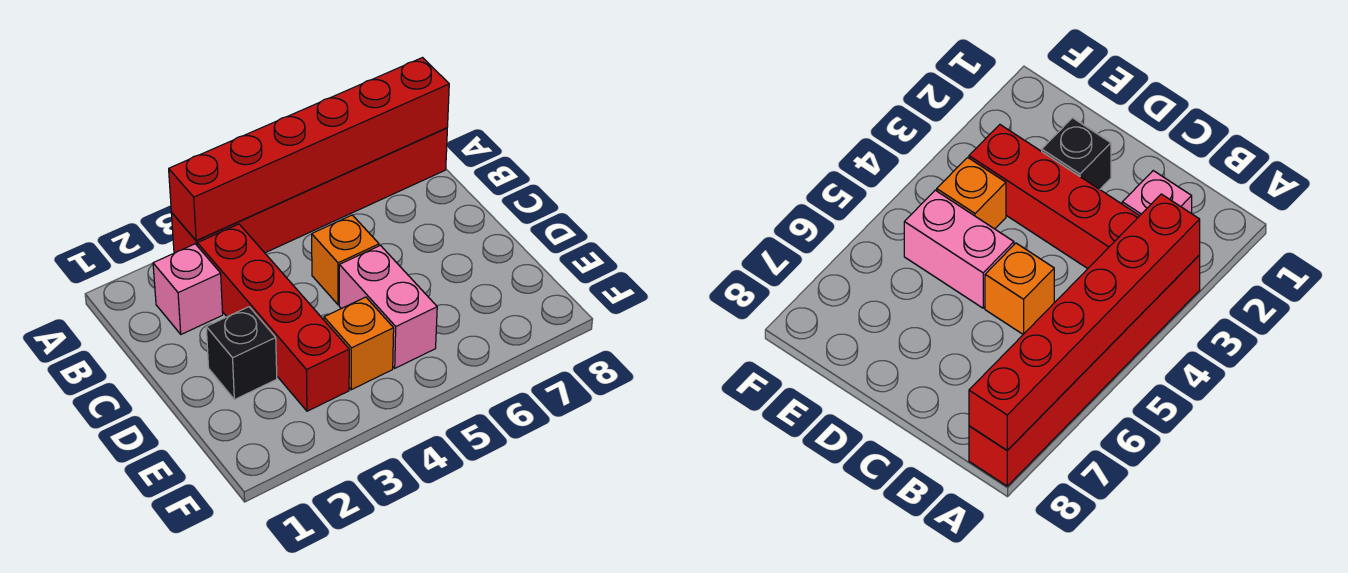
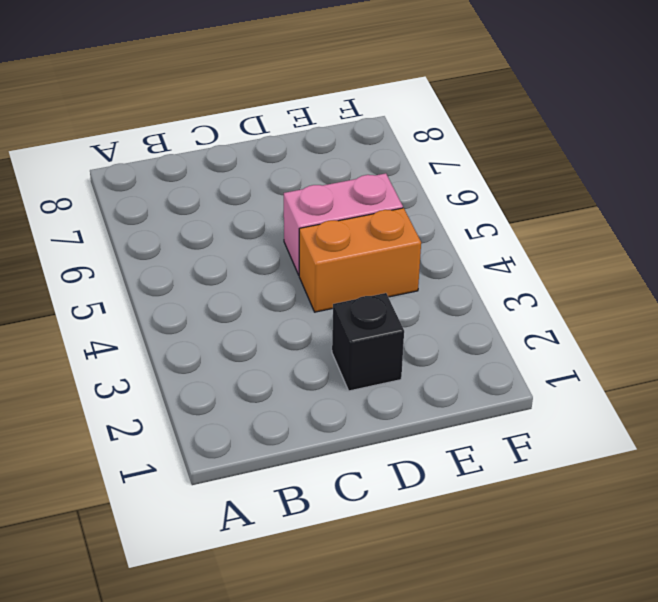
orange 1x2 brick [299,208,421,312] -> orange 1x1 brick [324,297,394,390]
none -> red 1x6 brick [171,128,447,253]
none -> pink 1x1 brick [153,244,223,334]

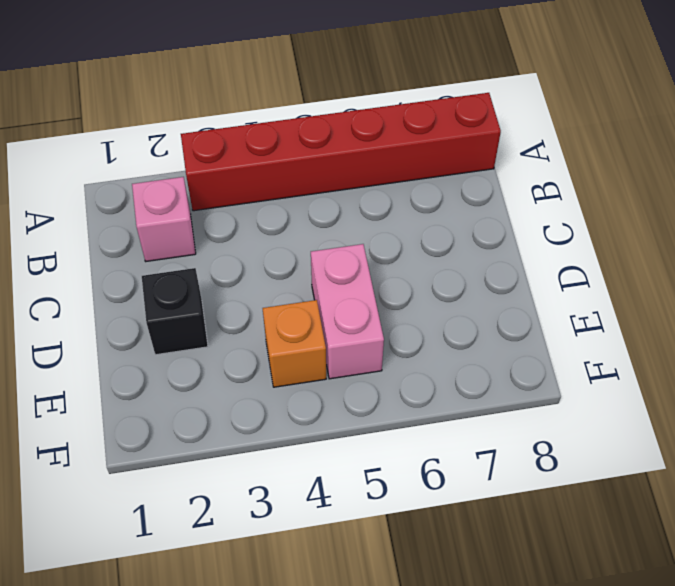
none -> red 1x4 brick [197,224,349,411]
none -> orange 1x1 brick [312,215,379,305]

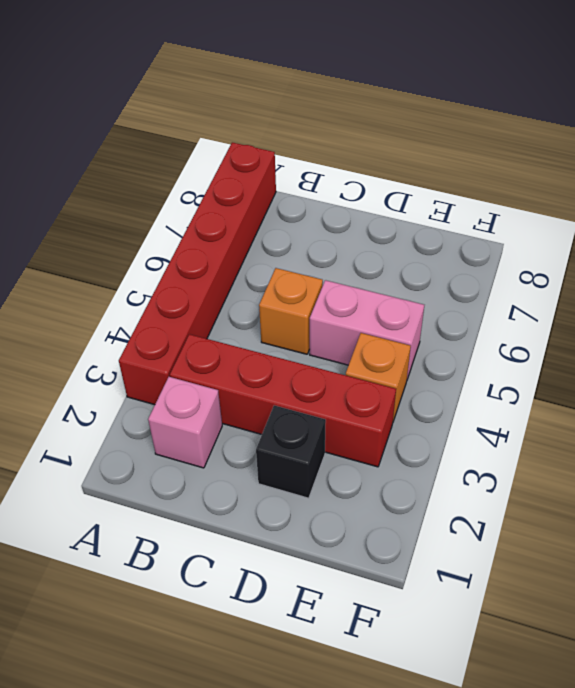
none -> red 1x6 brick [169,58,449,241]

